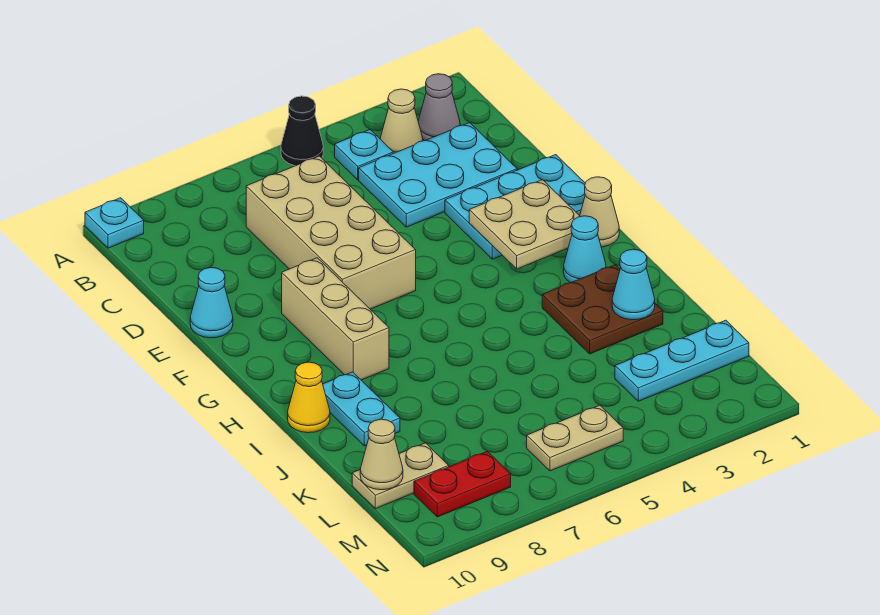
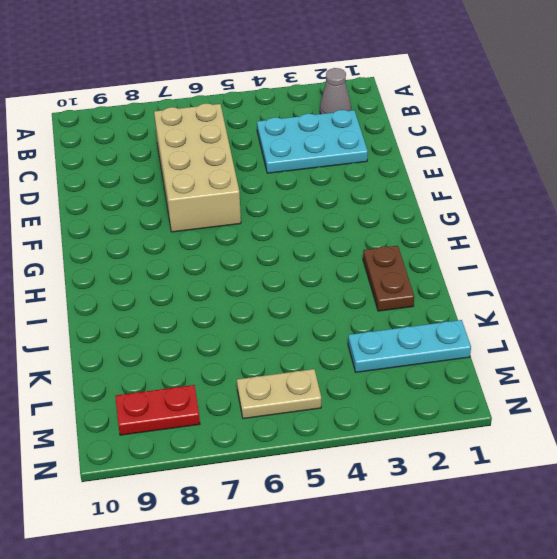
brown 1x2 plate [363,246,414,311] -> brown 2x2 plate [542,265,663,354]
none -> black 1x1 cone [281,96,323,166]
none -> cyan 1x1 plate [85,198,144,248]
none -> tan 1x1 cone [380,89,423,153]

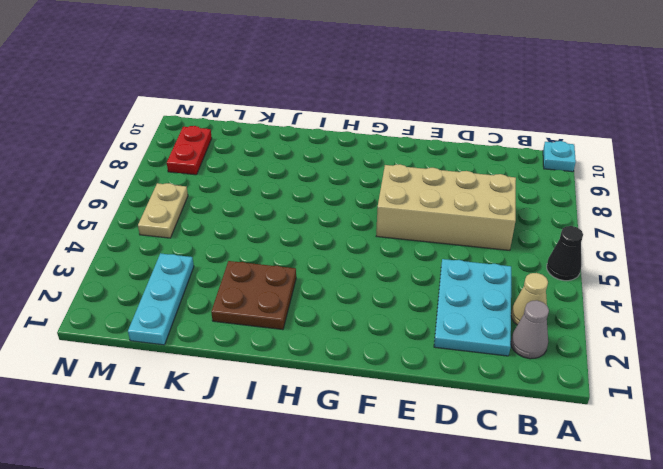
none -> cyan 1x1 plate [335,130,393,180]
none -> cyan 2x3 plate [445,155,585,259]
none -> cyan 1x1 cone [190,268,233,338]

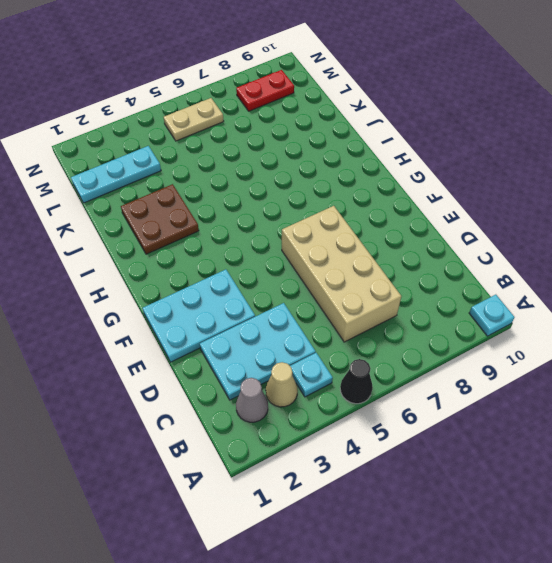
none -> cyan 1x1 cone [190,268,233,338]
none -> tan 1x3 brick [282,258,389,380]
none -> tan 1x1 cone [580,177,619,247]

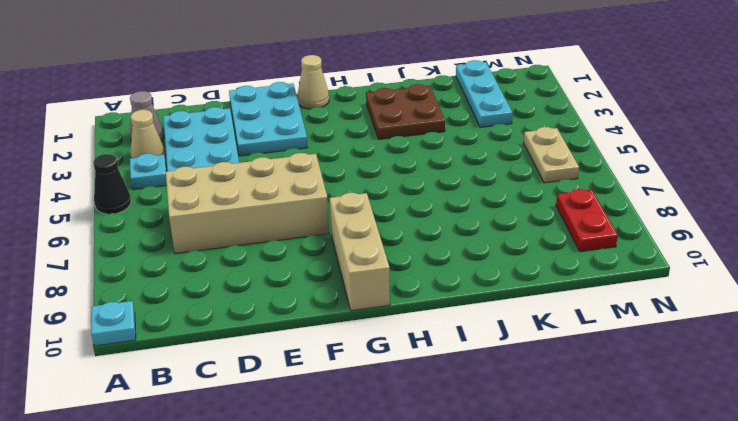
tan 1x3 brick [330,193,390,311] -> tan 1x3 brick turned to [282,258,389,380]
none -> cyan 1x1 cone [190,268,233,338]
none -> cyan 1x1 cone [564,216,606,283]
none -> cyan 1x2 plate [323,372,400,446]

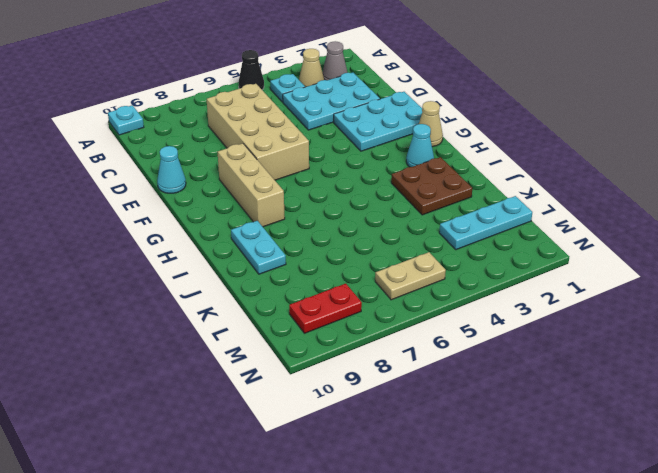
none -> yellow 1x1 cone [288,362,330,433]
none -> tan 1x2 plate [352,443,449,509]
none -> tan 2x2 plate [469,180,580,269]

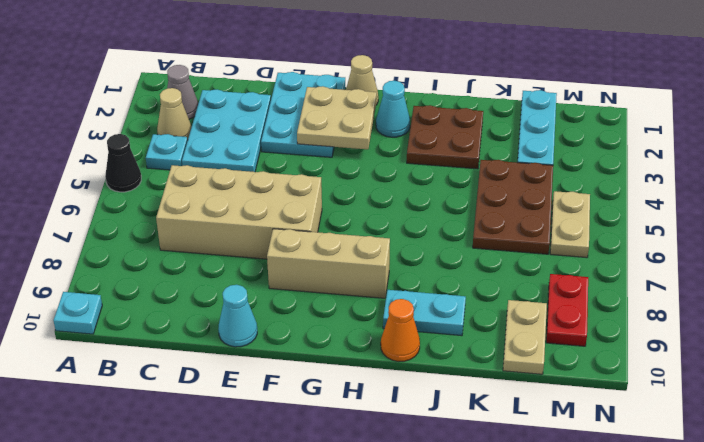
orange 1x1 cone [381,299,420,361] -> yellow 1x1 cone [288,362,330,433]
brown 2x3 plate [473,160,553,254] -> none
none -> cyan 1x1 cone [612,249,655,320]
none -> tan 1x1 cone [360,419,403,490]

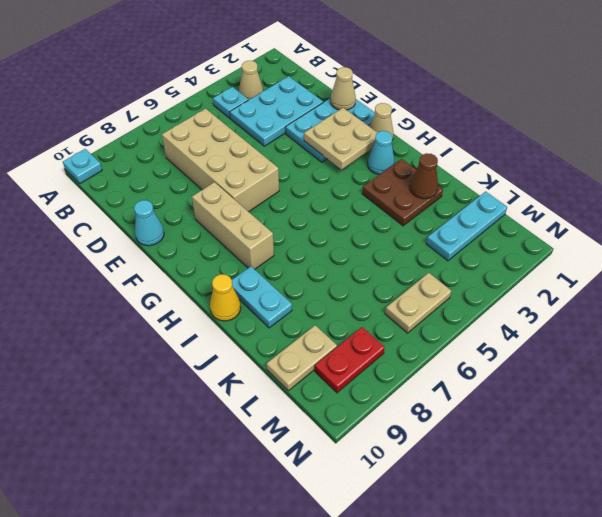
tan 1x1 cone [330,67,356,110] -> tan 1x1 cone moved to [360,419,403,490]
brown 1x1 cone [410,153,438,199] -> cyan 1x1 cone [612,249,655,320]
none -> black 1x1 cone [281,96,323,166]
none -> grey 1x1 cone [418,74,460,141]

